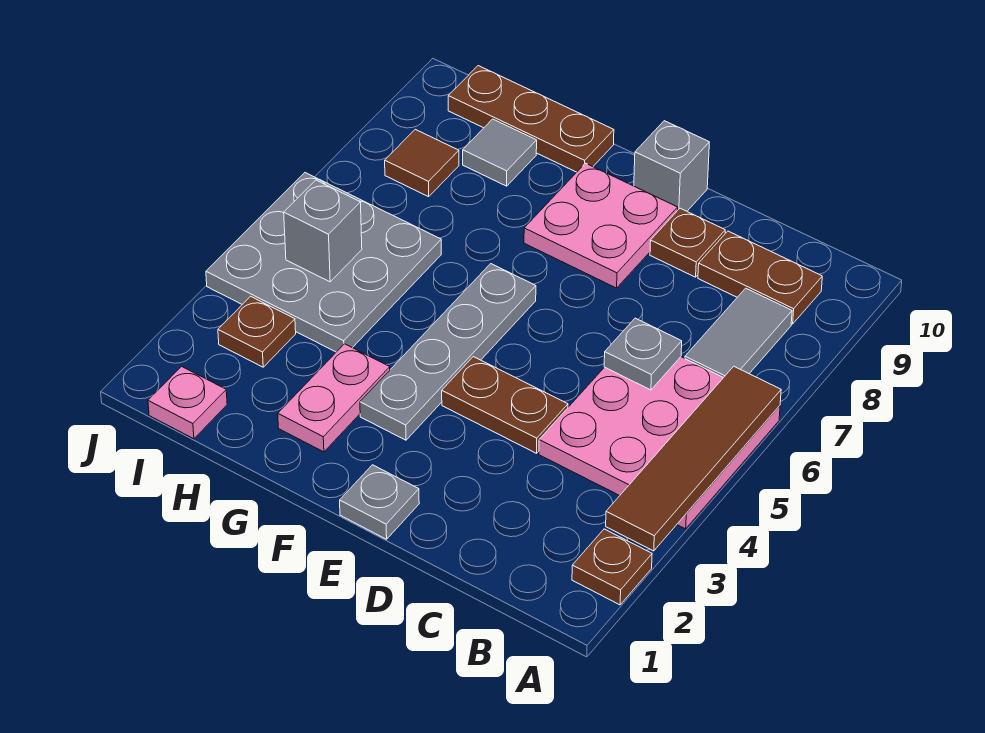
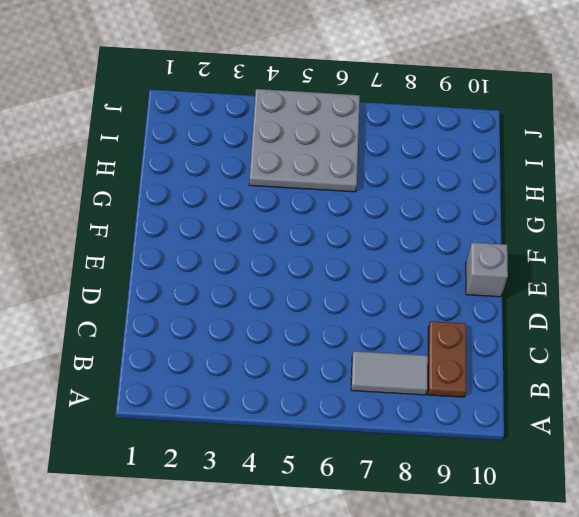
none -> brown 1x1 plate [572,529,652,605]
none -> pink 3x3 plate [539,357,780,529]
none -> brown 1x2 plate [442,357,568,453]

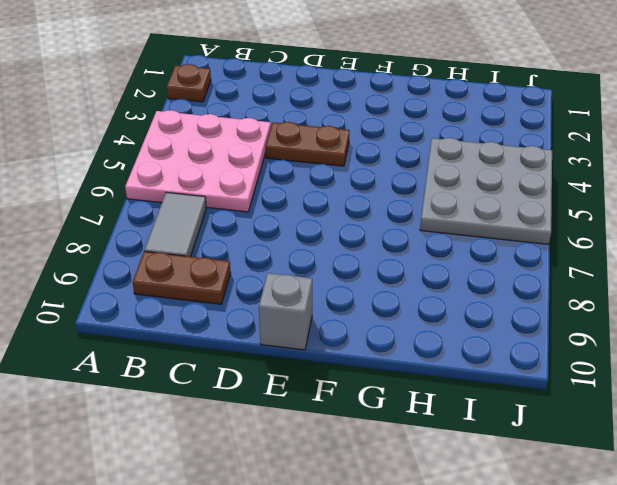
none -> brown 1x1 plate [650,208,725,277]
none -> grey 1x1 plate [340,465,419,539]
none -> pink 2x2 plate [524,163,678,288]

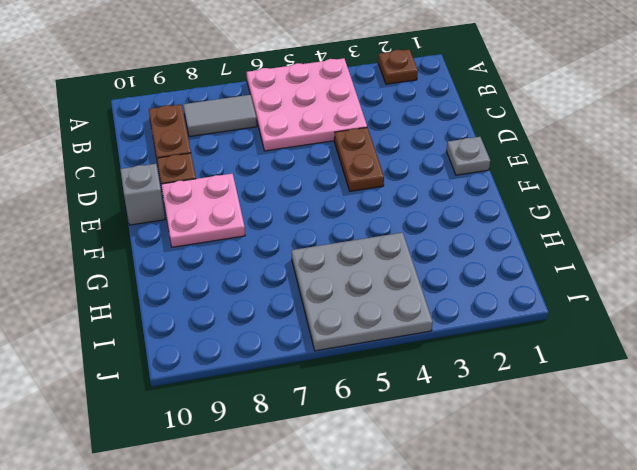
none -> grey 1x4 plate [360,264,536,440]
none -> pink 1x2 plate [278,344,390,452]
none -> brown 1x3 plate [448,66,614,172]

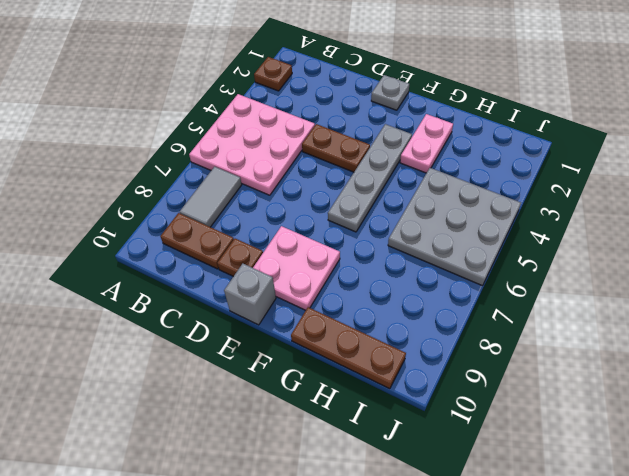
none -> grey 1x1 tile [463,119,537,186]
none -> pink 1x1 plate [148,366,227,439]
none -> brown 1x1 plate [218,296,296,367]

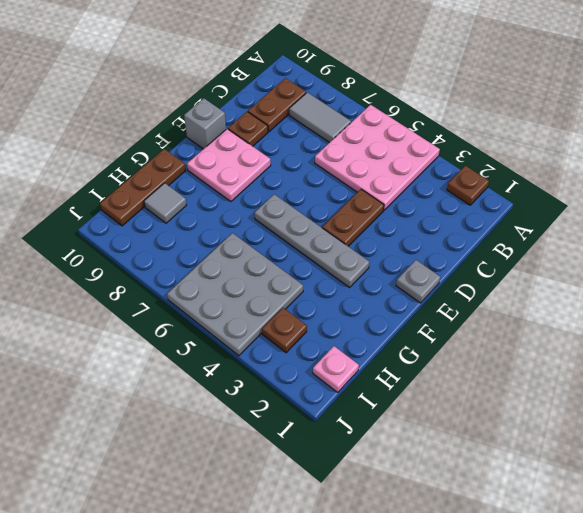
none -> pink 1x2 plate [278,344,390,452]
none -> brown 1x1 tile [385,129,459,197]
none -> brown 1x4 tile [606,366,781,551]

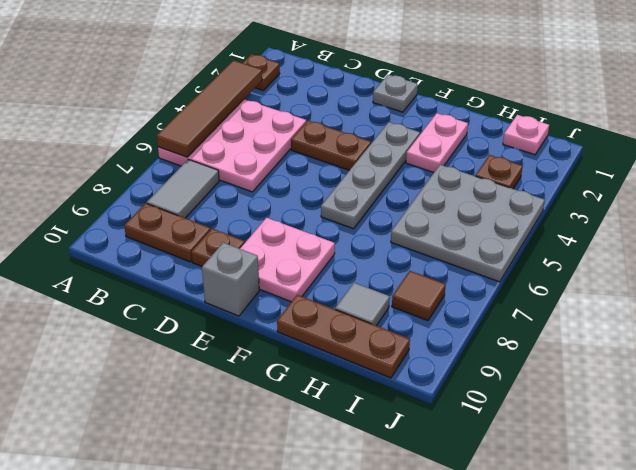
none -> grey 1x1 plate [604,318,682,390]
none -> grey 1x1 brick [284,180,362,282]

